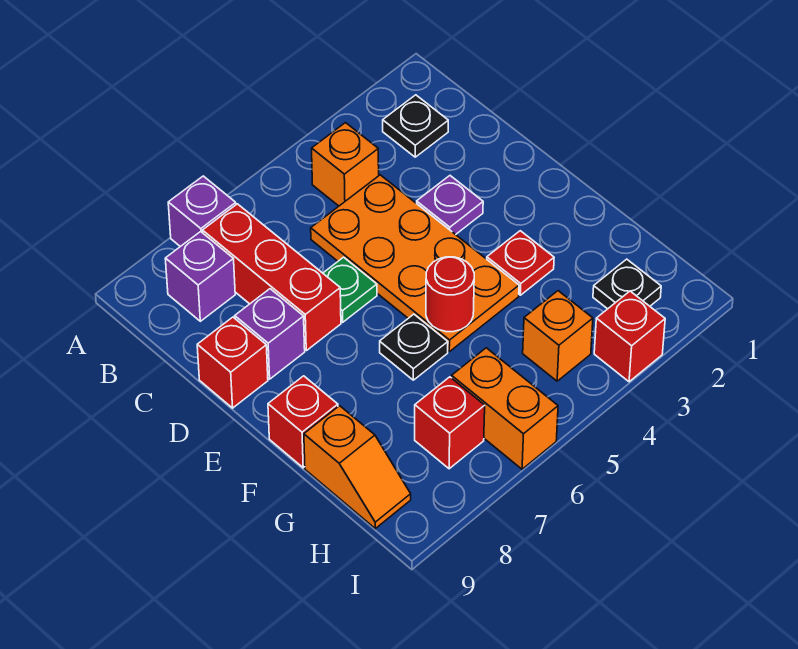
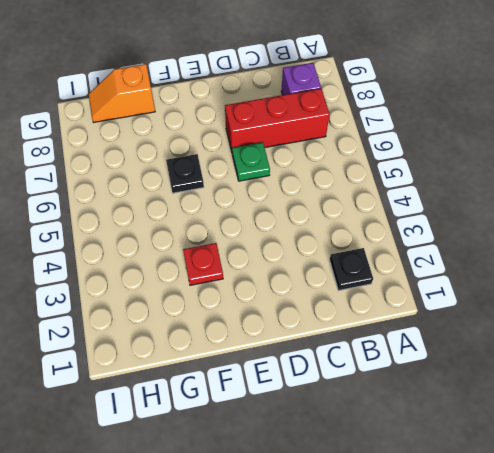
none -> purple 1x1 brick [168,176,236,247]
none -> orange 1x1 brick [312,123,379,206]
none -> orange 2x4 plate [311,175,519,352]

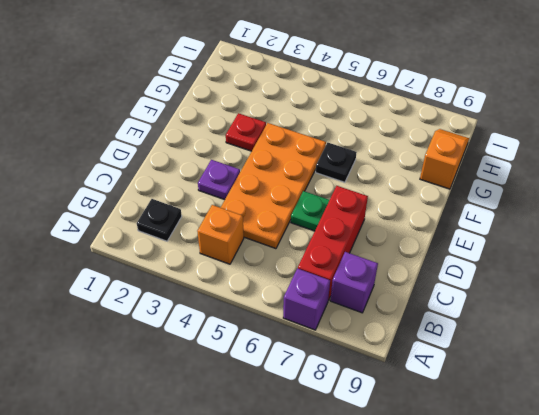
none -> purple 1x1 brick [235,289,305,379]
none -> red 1x1 brick [197,317,268,408]
none -> red 1x1 brick [268,376,338,468]

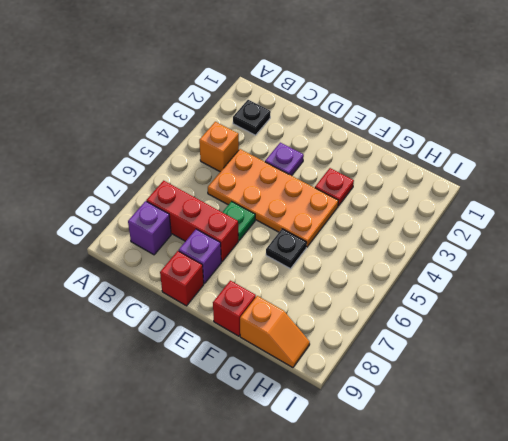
none -> purple 1x1 brick [168,176,236,247]
none -> black 1x1 plate [593,259,661,309]
none -> orange 1x1 brick [523,291,593,381]

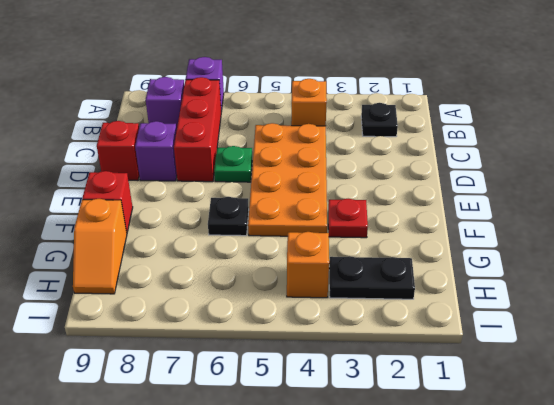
black 1x2 plate [329,256,415,299] -> black 1x1 plate [593,259,661,309]
none -> purple 1x1 plate [417,176,483,235]
none -> orange 1x2 brick [452,348,558,469]
none -> red 1x1 brick [415,377,485,469]

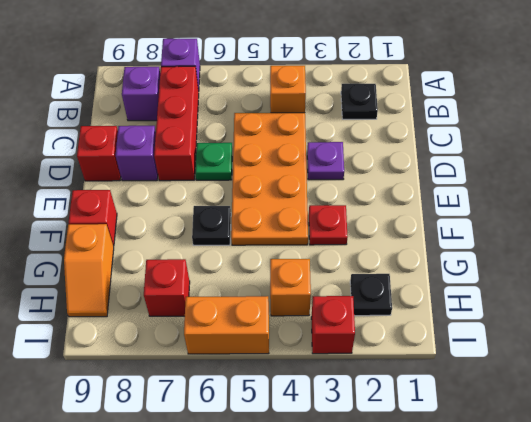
orange 1x2 brick [184,296,269,354] -> orange 1x2 brick turned to [452,348,558,469]
none -> red 1x1 round brick [426,257,474,332]

